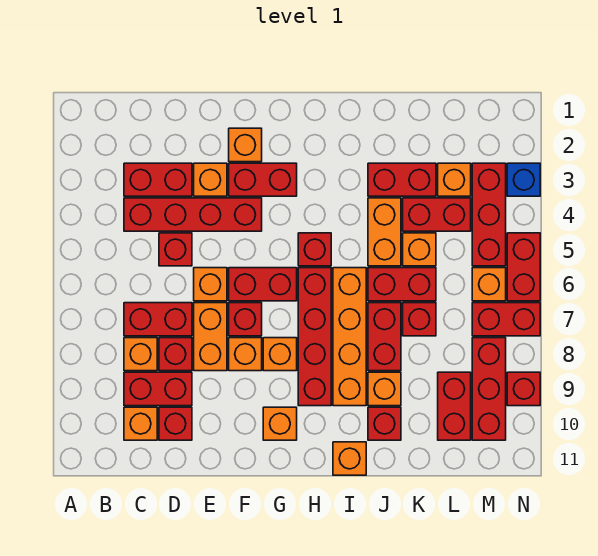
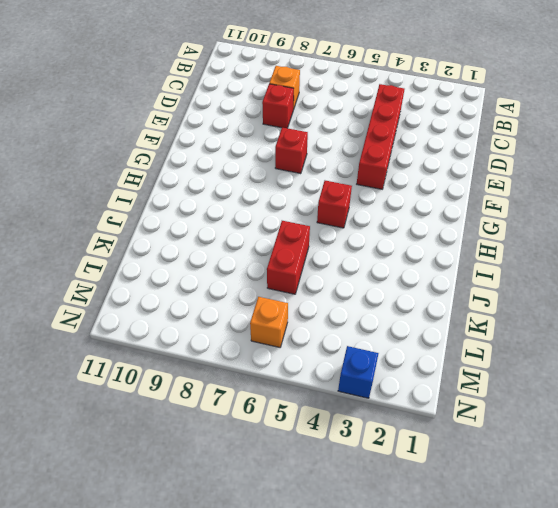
none -> red 1x2 brick [124,163,192,196]
none -> red 1x2 brick [124,303,192,336]
none -> red 1x2 brick [124,372,192,406]
none -> orange 1x1 brick [124,407,157,440]

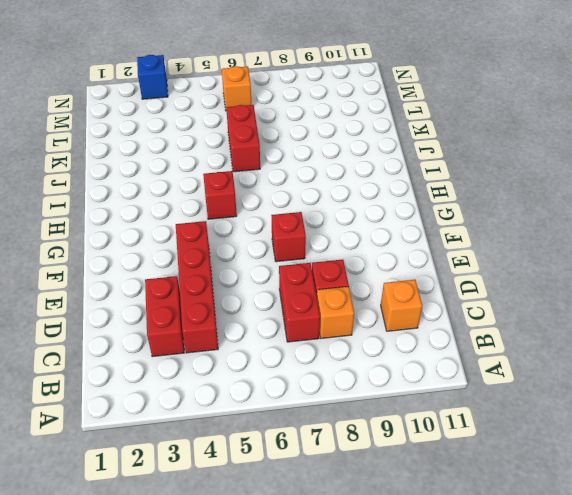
none -> red 1x2 brick [124,372,192,406]
none -> red 1x1 brick [159,233,192,266]
none -> red 1x1 brick [159,407,192,440]
none -> orange 1x1 brick [194,163,227,196]

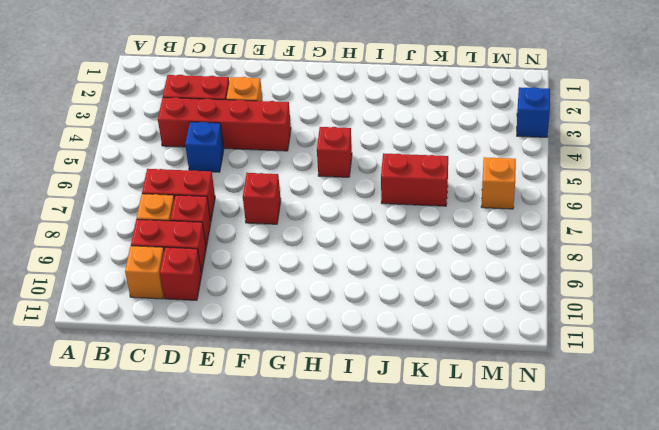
blue 1x1 brick [185,122,224,172] -> red 1x1 brick [159,233,192,266]
none -> orange 1x1 brick [194,268,227,301]
none -> orange 1x2 brick [194,303,227,371]
none -> orange 1x1 brick [229,128,262,162]
none -> red 1x2 brick [229,163,297,196]

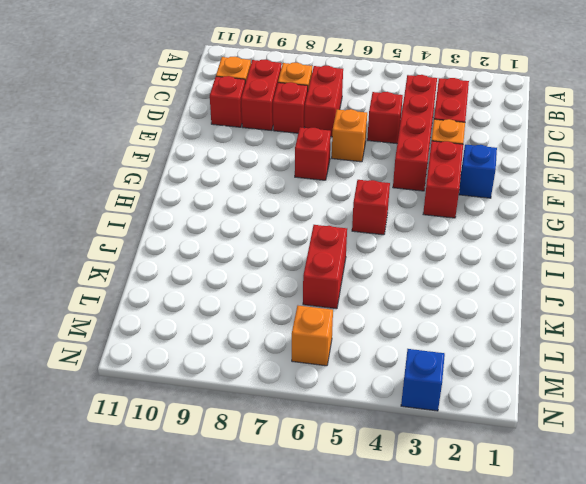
blue 1x1 brick [459,145,497,198] -> orange 1x1 brick [229,128,262,162]
none -> orange 1x2 brick [194,303,227,371]
none -> red 1x2 brick [229,268,297,301]
none -> orange 1x1 brick [229,338,262,371]
none -> orange 1x1 brick [263,338,297,371]

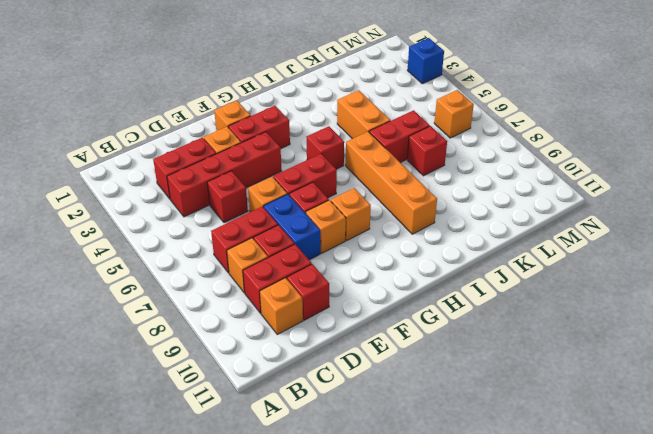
blue 1x2 brick [264,194,321,260] -> orange 1x2 brick [194,303,227,371]
none -> orange 1x1 brick [263,407,297,440]
none -> red 1x4 brick [298,268,331,406]
none -> orange 1x1 brick [333,442,366,475]
none -> red 1x2 brick [368,163,436,196]

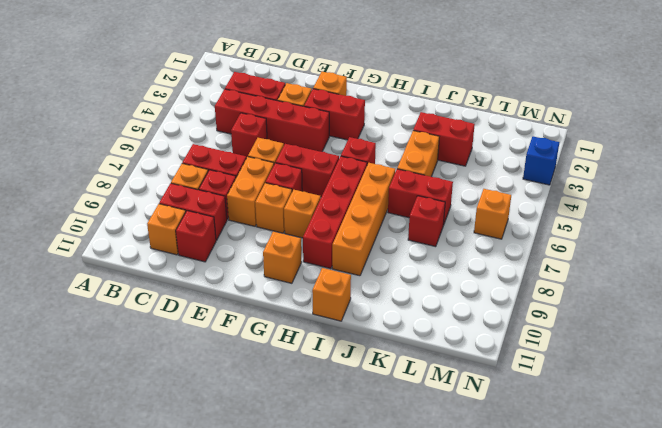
none -> red 1x2 brick [368,303,401,371]
none -> orange 1x1 brick [368,372,401,406]
none -> red 1x1 brick [368,407,401,440]
none -> red 1x2 brick [403,198,471,231]

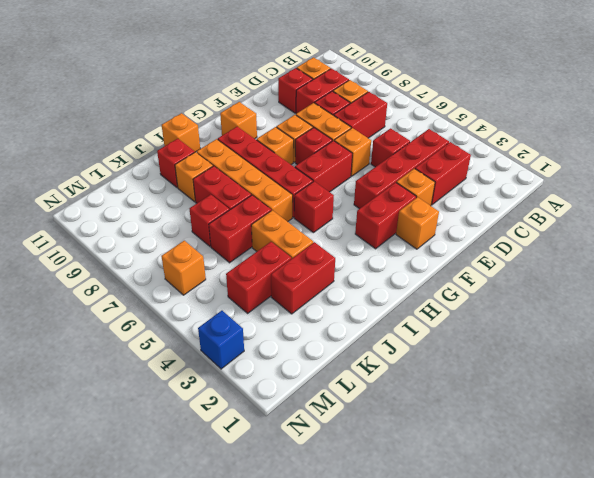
none -> orange 1x1 brick [403,233,436,266]
none -> orange 1x1 brick [438,163,471,196]
none -> red 1x2 brick [438,372,471,440]
none -> red 1x3 brick [472,163,506,266]

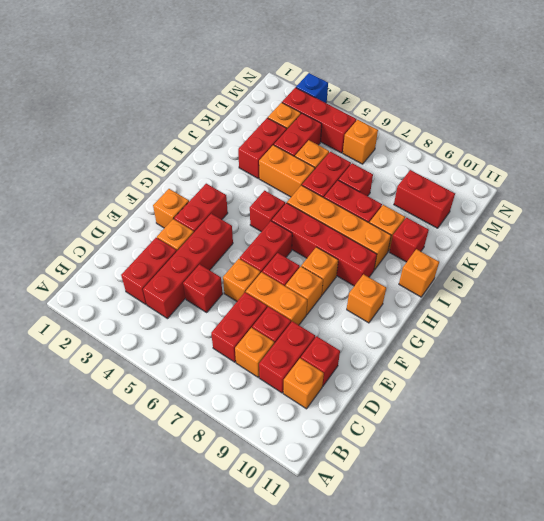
none -> red 1x2 brick [472,303,540,336]
none -> red 1x3 brick [472,338,506,440]
none -> red 1x2 brick [507,233,540,301]
none -> red 1x1 brick [507,372,540,406]

